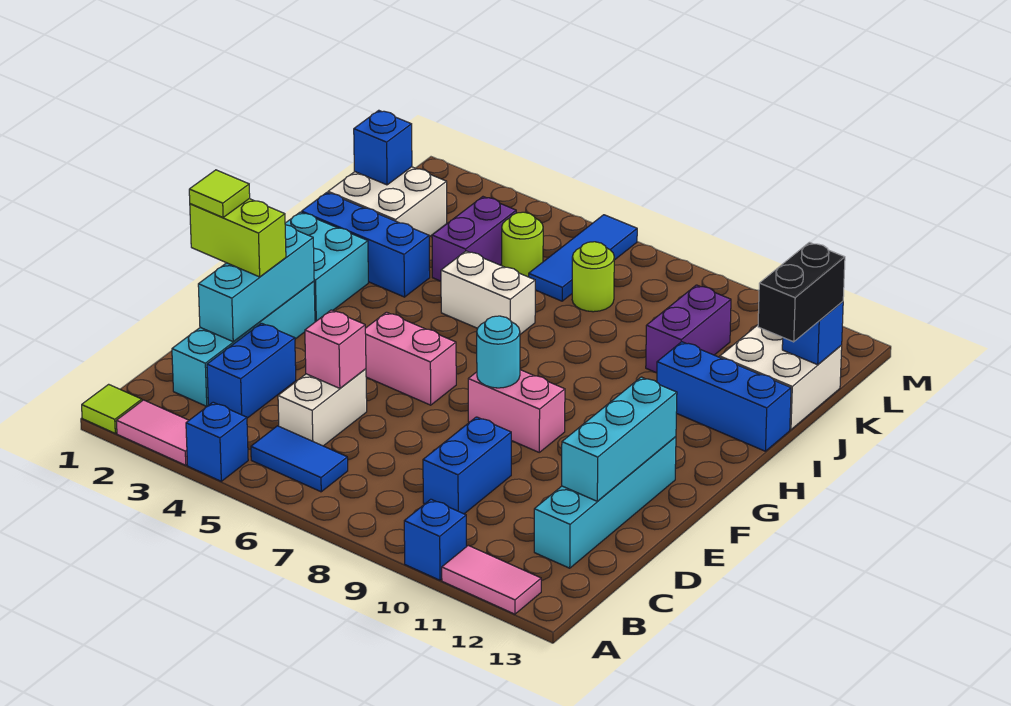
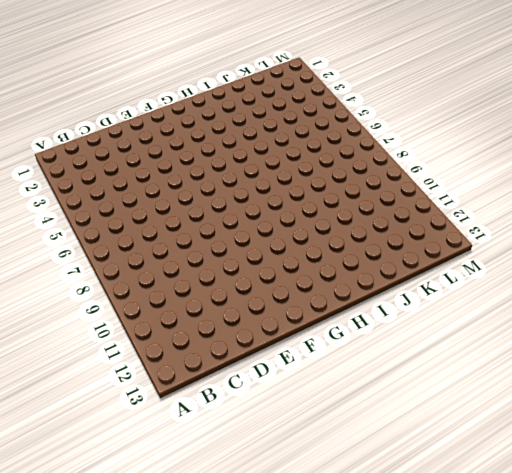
none -> lime 1x1 tile [82,384,142,433]
none -> pink 1x2 tile [116,400,189,465]
none -> blue 1x1 brick [186,402,248,481]
none -> blue 1x1 brick [404,499,466,580]

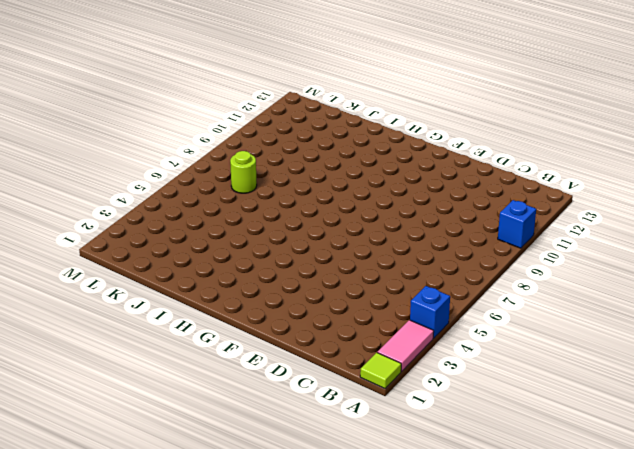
none -> pink 1x2 tile [442,545,541,614]
none -> blue 1x2 tile [251,426,348,492]
none -> cyan 1x4 brick [172,281,315,406]
none -> blue 1x2 brick [207,323,296,418]

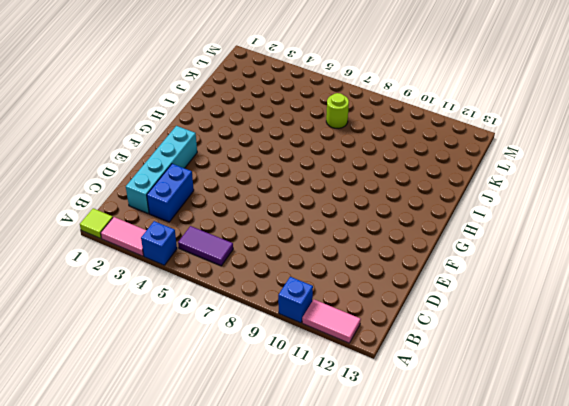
purple 1x2 tile [178,226,233,266] -> blue 1x2 tile [251,426,348,492]
none -> white 1x2 brick [278,369,367,446]
none -> blue 1x2 brick [423,417,511,514]
none -> cyan 1x4 brick [534,437,676,568]
none -> pink 1x2 brick [365,312,456,405]

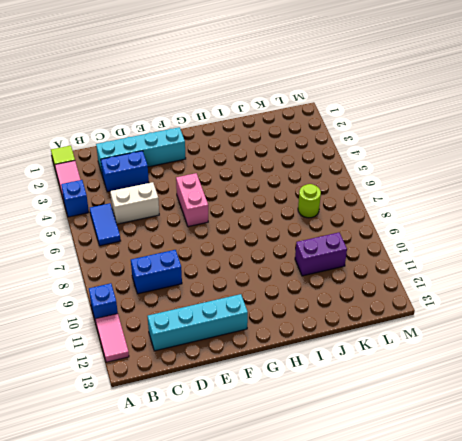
none -> pink 1x2 brick [468,370,565,452]
none -> cyan 2x2 brick [285,212,368,322]
none -> blue 1x3 brick [302,193,430,297]
none -> white 1x2 brick [441,251,535,334]

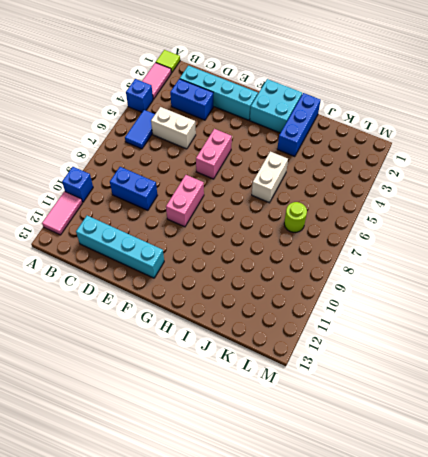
none -> blue 1x3 brick [657,342,791,451]
none -> white 2x2 brick [328,167,447,237]
none -> purple 1x2 brick [432,197,516,281]
none -> purple 1x2 brick [646,285,731,373]

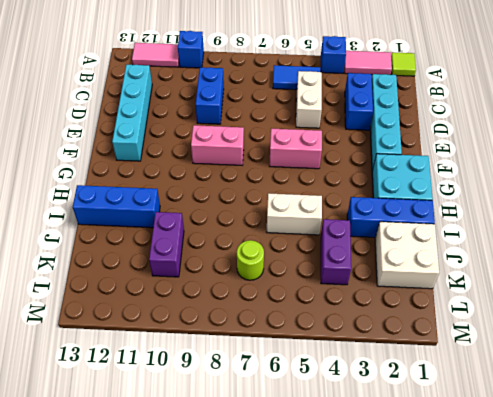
none -> white 2x2 brick [720,325,842,430]
none -> lime 1x1 round brick [502,212,543,277]
none -> blue 1x3 tile [529,215,637,301]
none -> cyan 1x3 brick [198,225,314,342]

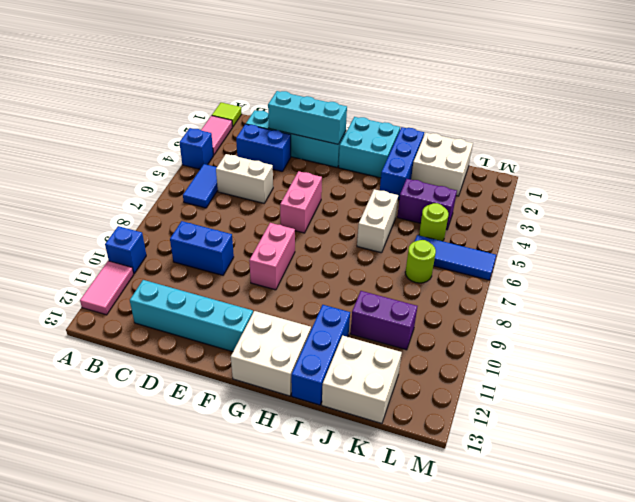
white 2x2 brick [231,311,311,396] -> none
none -> pink 1x1 brick [305,310,366,388]
none -> cyan 1x3 brick [562,377,677,501]
none -> cyan 1x1 round brick [477,316,520,388]
none -> blue 1x1 brick [354,110,412,185]

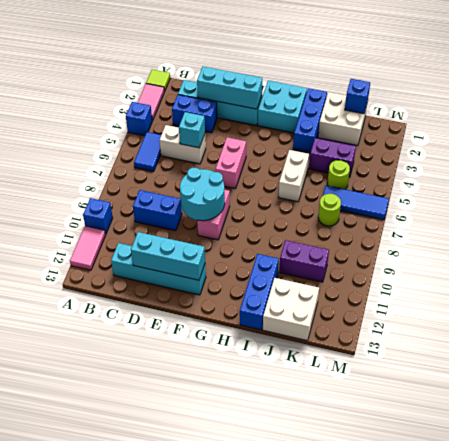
cyan 1x1 brick [179,112,205,148] -> pink 1x1 brick [305,310,366,388]
cyan 2x2 round brick [180,168,225,221] -> cyan 1x1 round brick [477,316,520,388]
none -> blue 1x1 brick [782,301,843,365]
none -> lime 1x2 brick [190,199,286,277]
none -> black 1x2 brick [758,242,845,342]
none -> lime 1x1 tile [189,170,250,217]

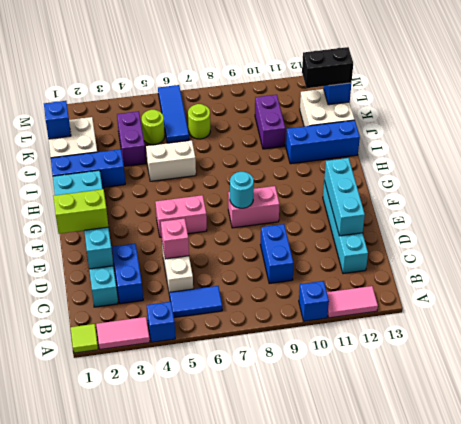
black 1x2 brick [302,47,353,88] -> black 1x2 brick turned to [758,242,845,342]
none -> lime 1x1 tile [189,170,250,217]

